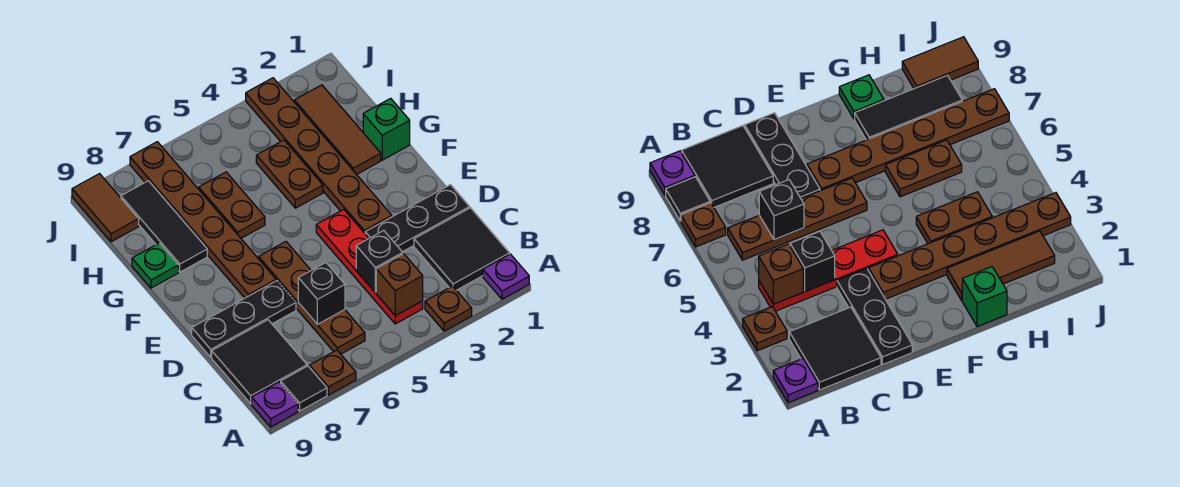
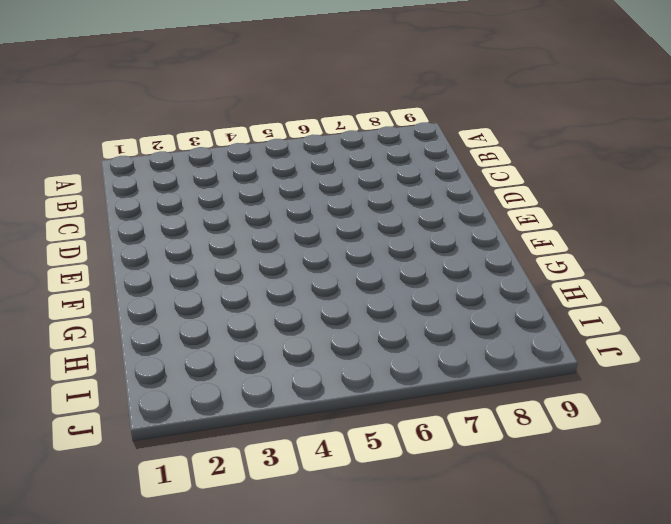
none -> purple 1x1 plate [483,254,529,299]
none -> brown 1x1 plate [425,286,472,331]
none -> brown 1x1 plate [309,350,356,395]

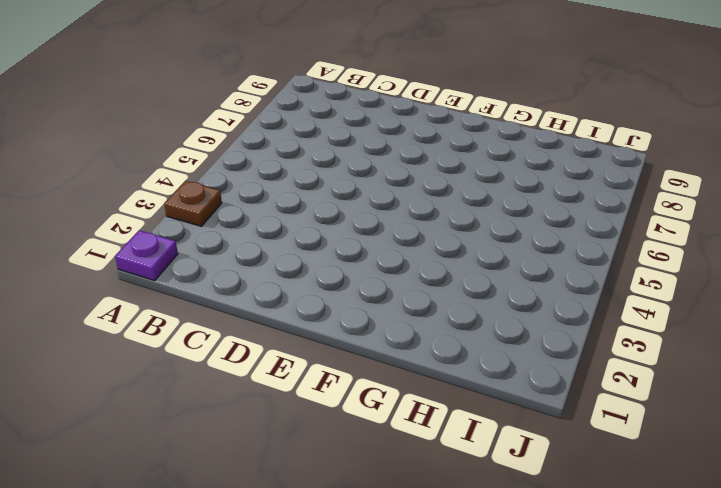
none -> brown 1x1 plate [309,350,356,395]
none -> black 1x1 tile [281,366,327,411]
none -> purple 1x1 plate [252,382,298,427]

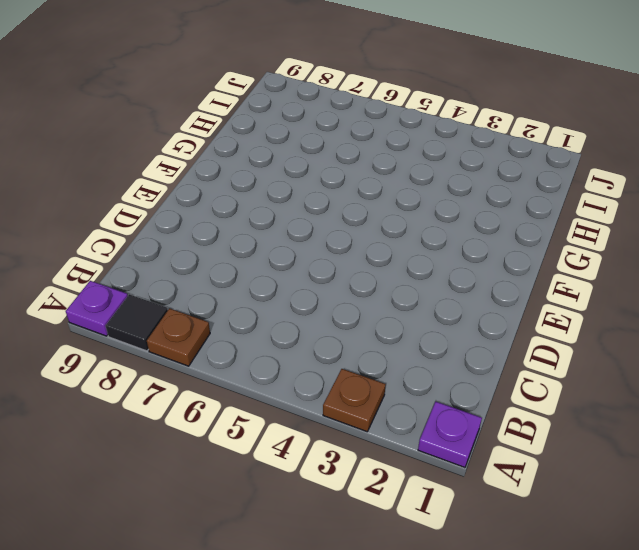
none -> black 2x2 tile [414,208,509,290]
none -> red 1x4 plate [316,210,423,324]
none -> brown 1x4 plate [259,242,365,354]

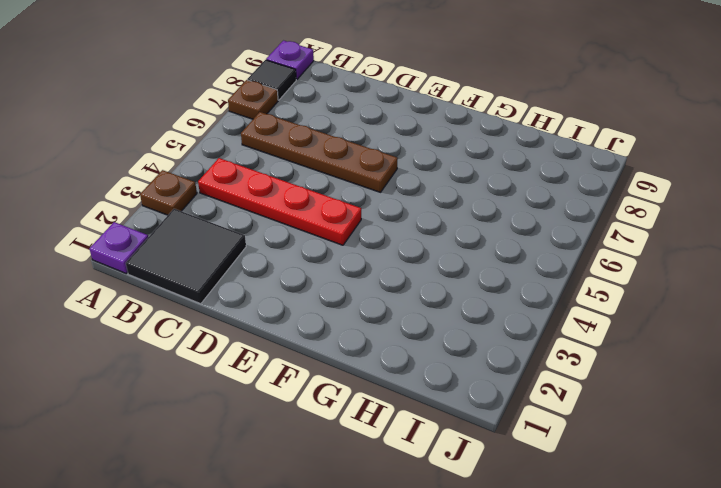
none -> black 2x2 tile [212,320,307,404]
none -> black 1x3 plate [365,185,470,252]
none -> black 1x3 plate [192,281,296,357]

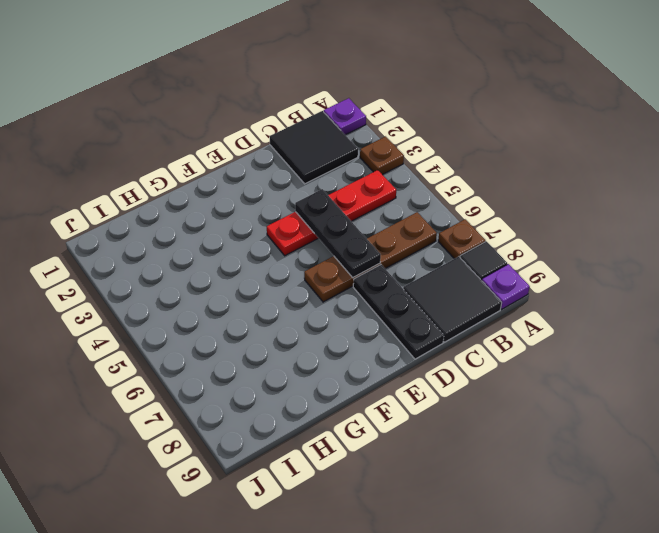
black 1x3 plate [295,189,381,277] -> black 1x3 plate moved to [365,185,470,252]
none -> brown 1x6 plate [246,78,392,233]
none -> brown 1x6 plate [130,142,276,298]
none -> green 1x1 brick [363,98,410,160]

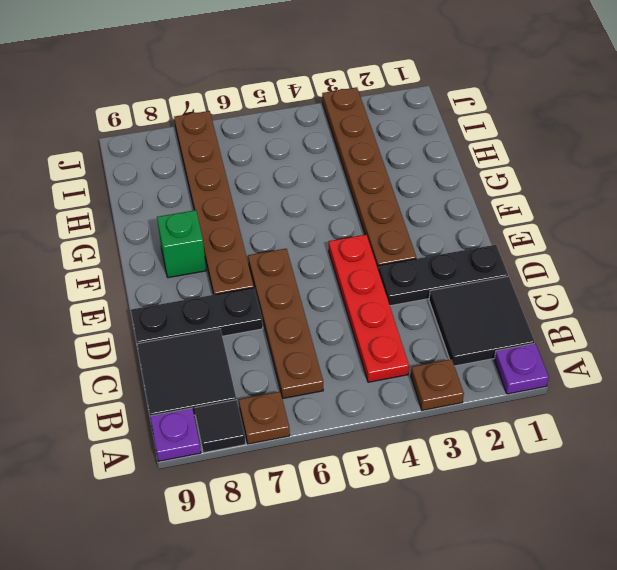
green 1x1 brick [157,210,206,278] -> green 1x1 brick moved to [363,98,410,160]
none -> brown 1x3 tile [294,85,381,174]
none -> brown 1x2 plate [256,140,323,208]
none -> brown 1x2 plate [199,172,265,238]

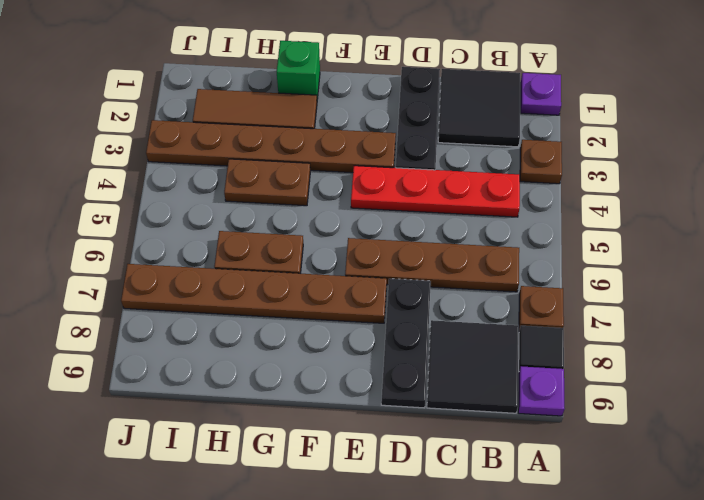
none -> black 1x3 tile [121,181,207,272]
none -> green 1x1 plate [132,243,178,288]
none -> brown 1x2 tile [72,174,139,242]

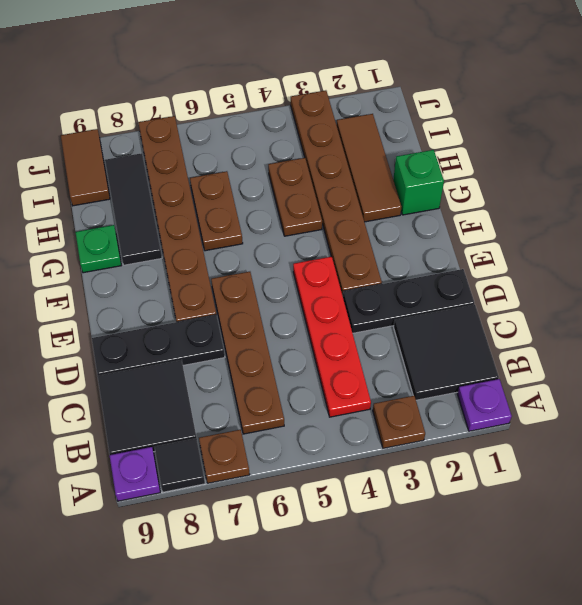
none -> brown 1x1 brick [376,254,423,316]
none -> black 1x1 brick [356,231,403,292]
none -> black 1x1 brick [298,263,345,324]

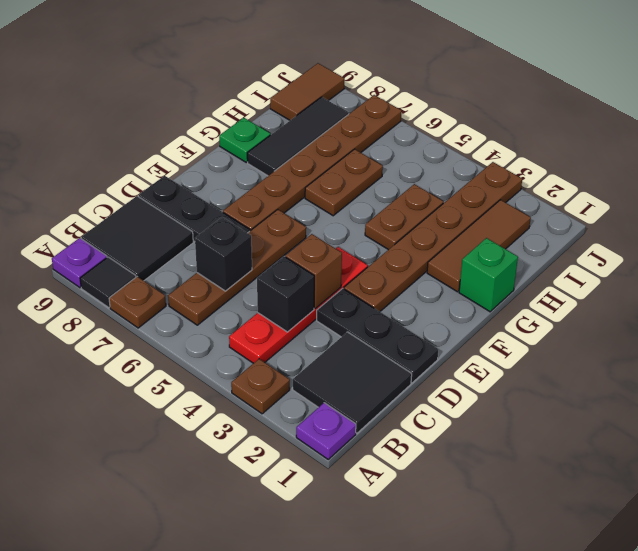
brown 1x1 brick [285,234,342,309] -> brown 1x1 brick moved to [376,254,423,316]

